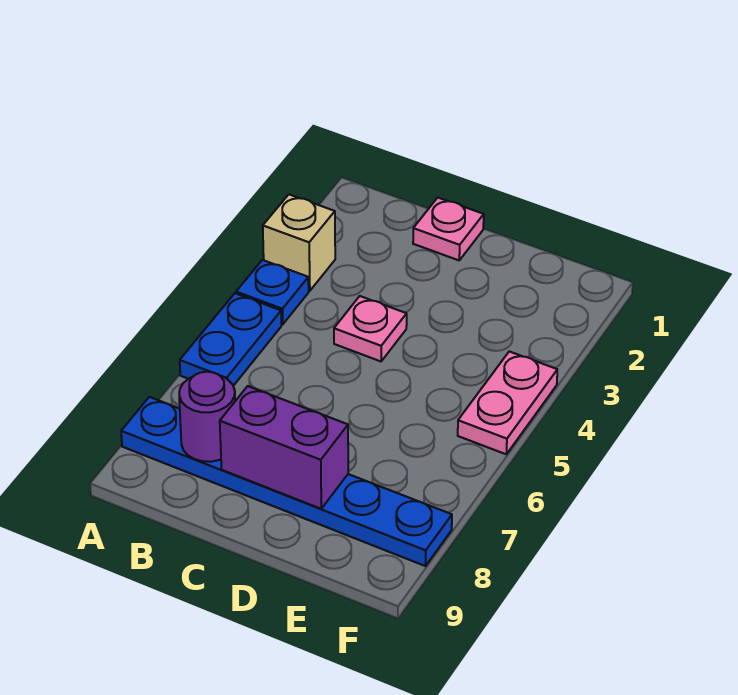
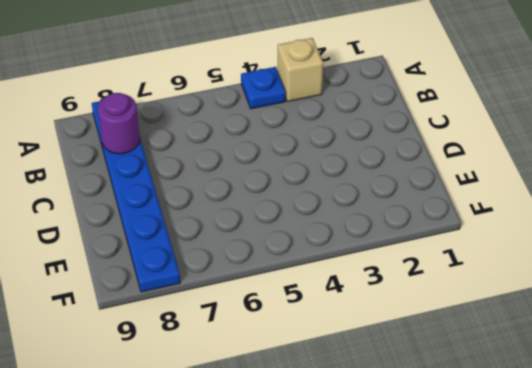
none -> blue 1x2 plate [180,293,281,386]
none -> pink 1x1 plate [413,198,484,260]

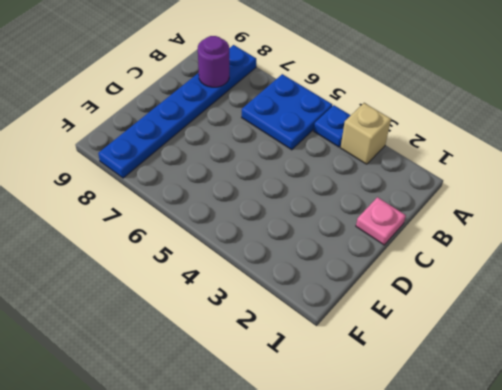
blue 2x2 plate [242,74,332,150] -> blue 1x2 plate [180,293,281,386]
none -> pink 1x1 plate [334,296,407,361]
none -> pink 1x2 plate [458,351,557,454]

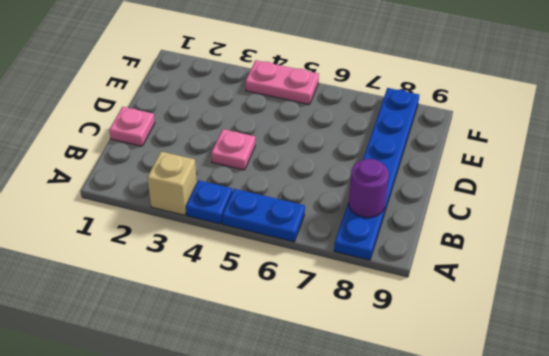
none -> purple 1x2 brick [220,386,348,509]

